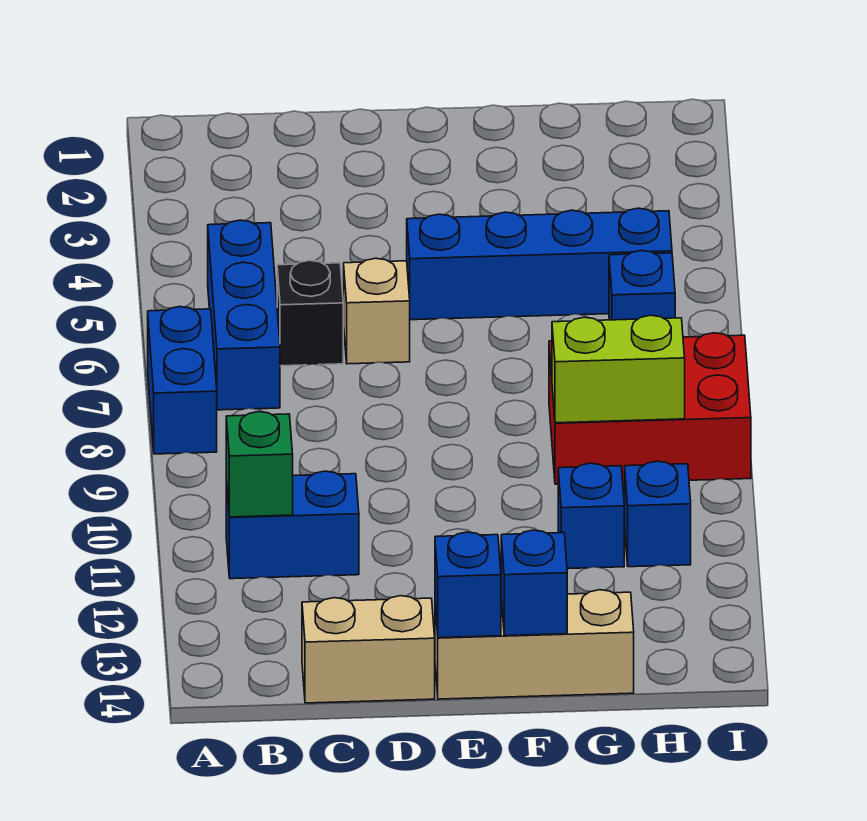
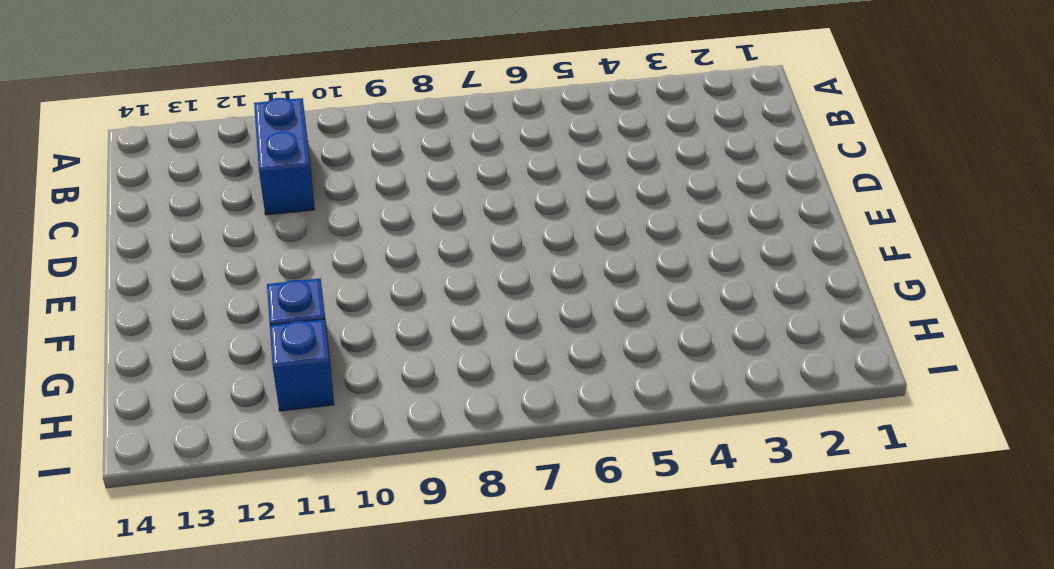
none -> blue 1x2 brick [148,307,217,454]
none -> blue 1x3 brick [208,220,280,410]
none -> black 1x1 brick [277,260,343,366]

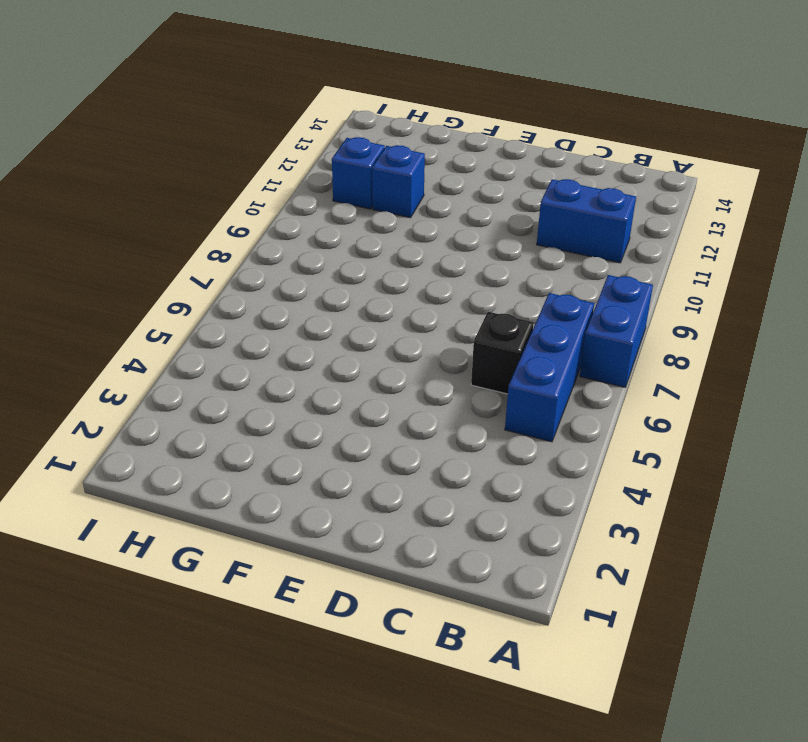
none -> tan 1x2 brick [302,596,435,703]
none -> tan 1x1 brick [344,258,410,364]
none -> blue 1x4 brick [407,208,672,320]

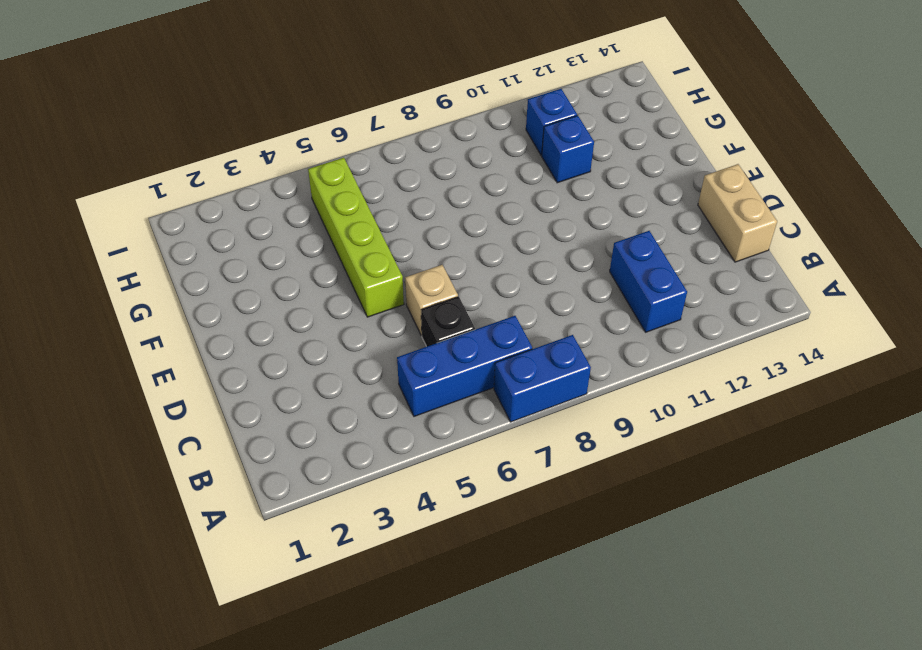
lime 1x4 brick [308,158,404,317] -> blue 1x4 brick [407,208,672,320]
none -> tan 1x3 brick [435,590,634,699]
none -> red 2x3 brick [549,333,751,484]
none -> blue 1x1 brick [609,250,675,320]

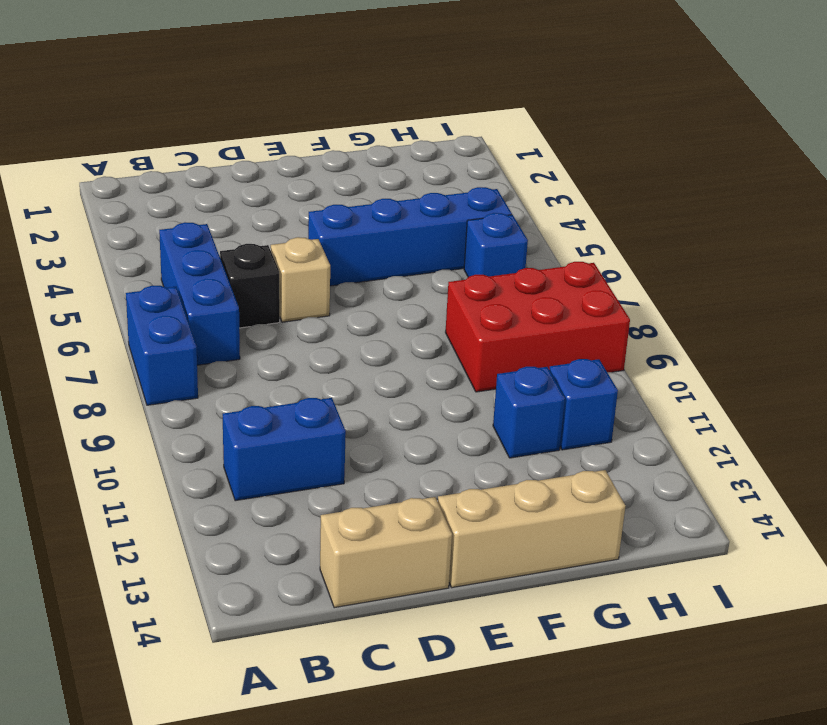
none -> green 1x1 brick [226,412,293,517]
none -> blue 1x1 brick [435,532,501,638]
none -> blue 1x1 brick [501,530,567,636]

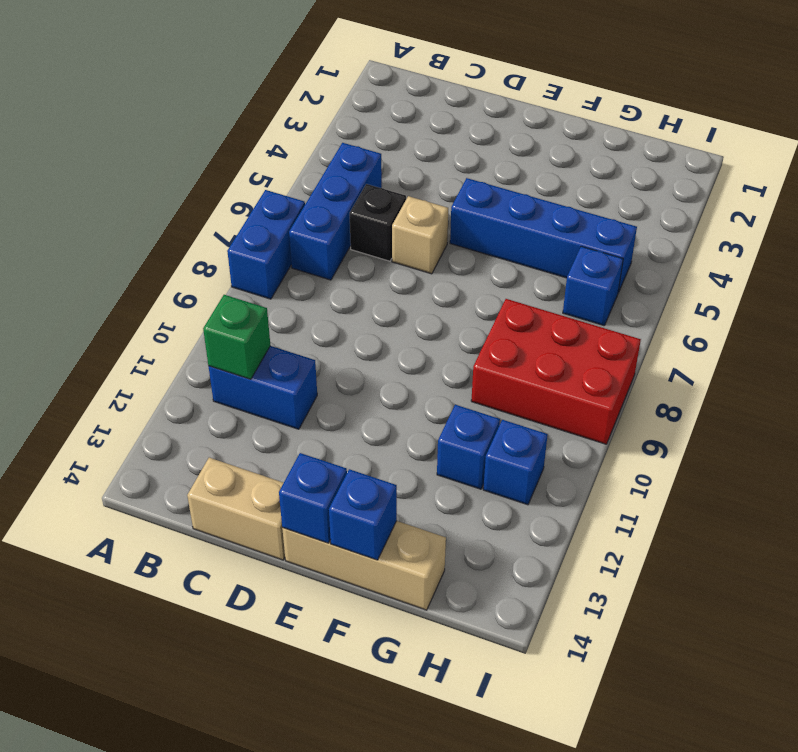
none -> lime 1x2 brick [552,315,685,423]

